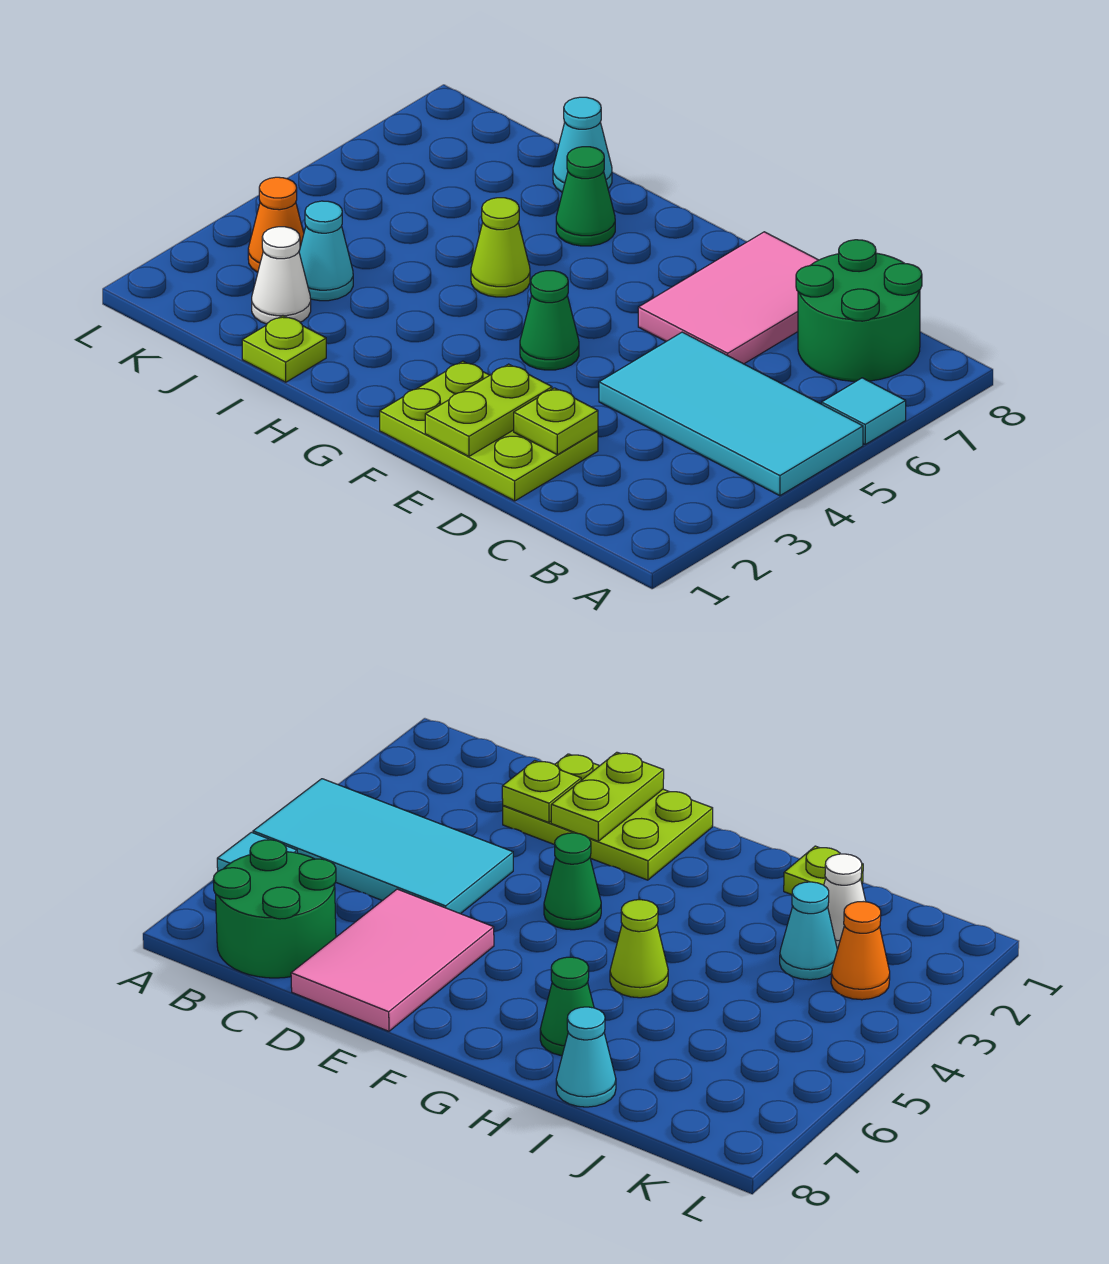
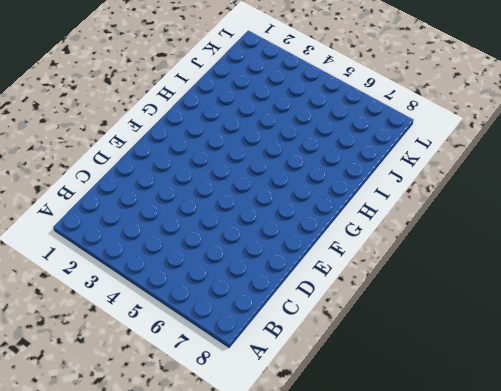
none -> cyan 2x4 tile [599,332,863,496]
none -> cyan 1x1 tile [822,378,906,444]
none -> green 2x2 round brick [796,240,922,381]

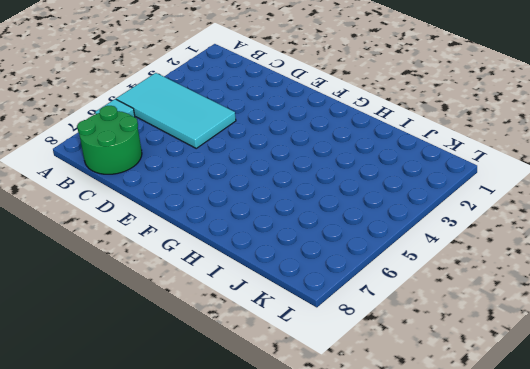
none -> lime 2x3 plate [380,361,598,501]
none -> pink 2x3 tile [638,232,818,364]
none -> green 1x1 cone [520,271,579,370]

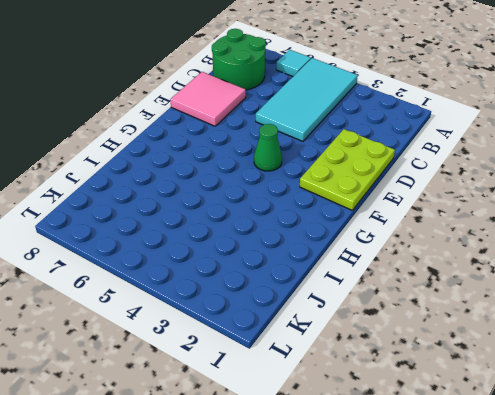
pink 2x2 tile [170,72,246,126] -> pink 2x3 tile [638,232,818,364]
none -> lime 1x1 cone [471,198,530,297]
none -> green 1x1 cone [556,147,615,246]
none -> lime 1x1 plate [242,316,326,382]

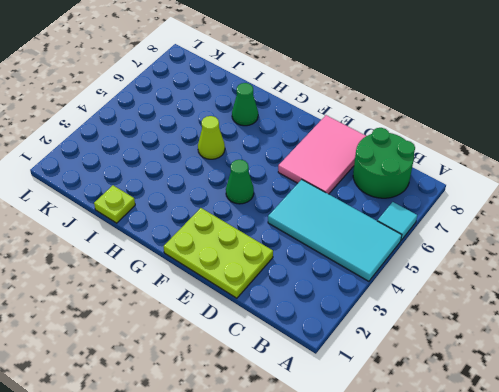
none -> cyan 1x1 cone [553,97,612,192]
none -> white 1x1 cone [252,227,311,324]
none -> cyan 1x1 cone [299,201,353,301]

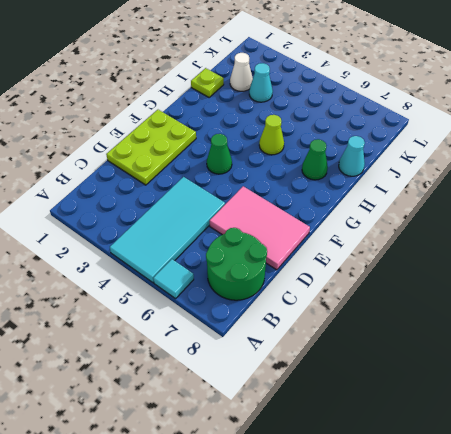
none -> orange 1x1 cone [248,177,304,273]
none -> lime 1x1 plate [514,388,598,455]
none -> lime 1x2 plate [425,364,552,456]

